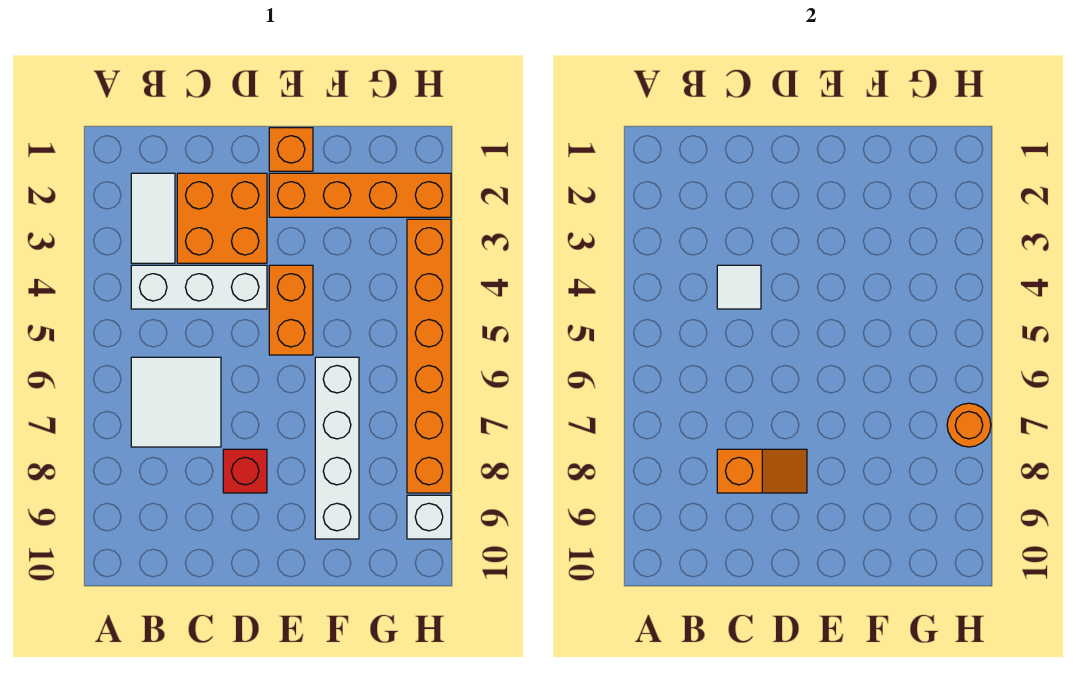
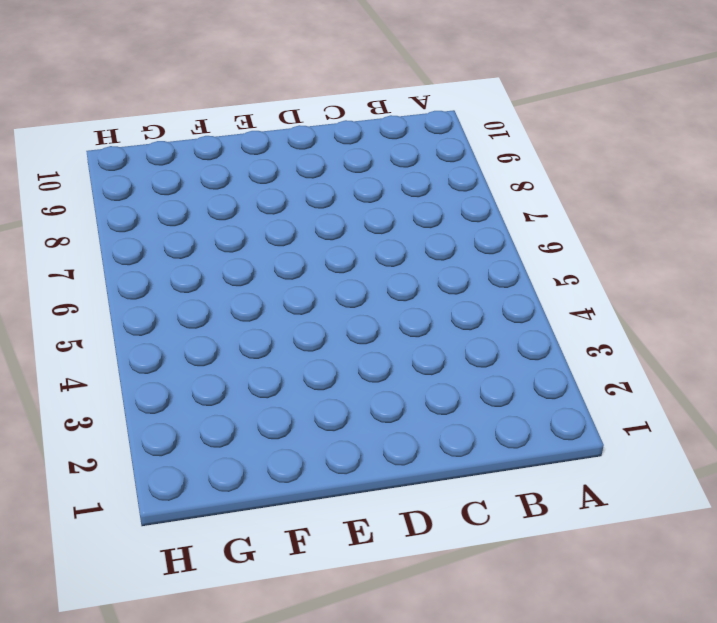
none -> white 1x2 tile [131,173,175,263]
none -> white 1x3 brick [131,265,267,309]
none -> white 2x2 tile [131,357,221,447]

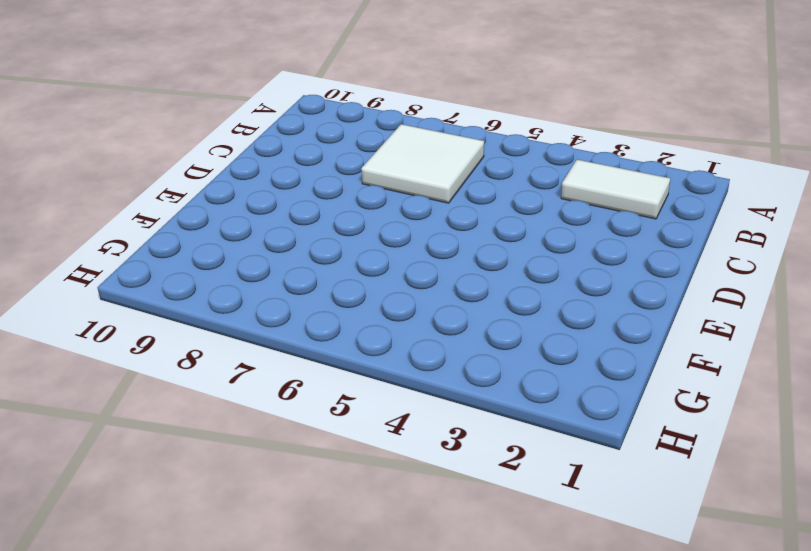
none -> white 1x3 brick [131,265,267,309]
none -> orange 2x2 brick [177,173,267,263]
none -> red 1x1 brick [223,449,267,493]

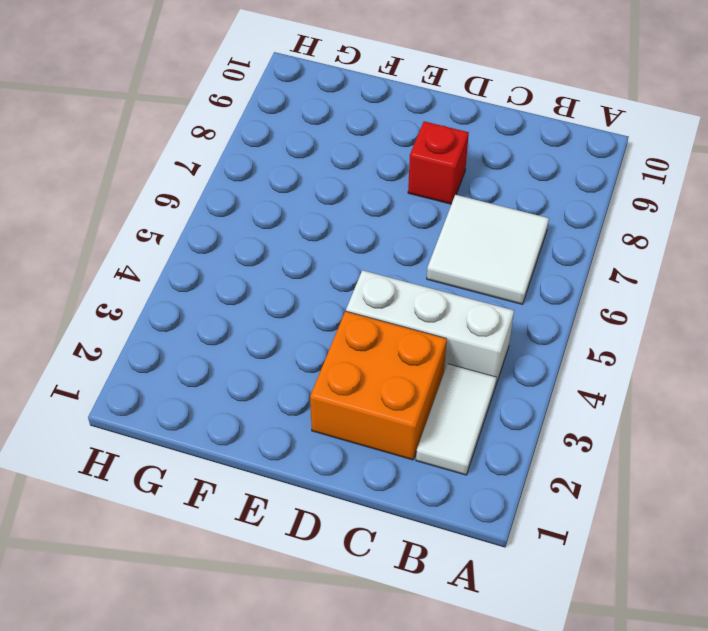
none -> orange 1x1 brick [269,128,313,171]
none -> orange 1x4 brick [269,173,451,217]
none -> orange 1x2 brick [269,265,313,355]

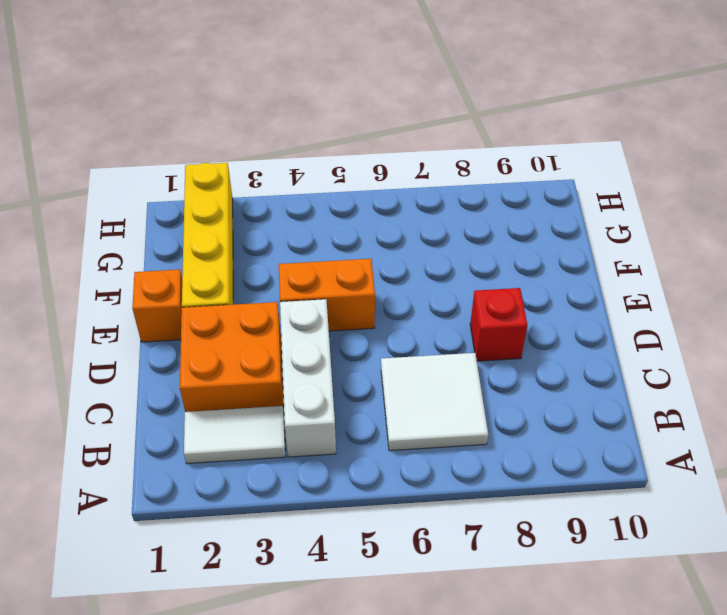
yellow 1x4 brick [182,163,233,308] -> orange 1x4 brick [269,173,451,217]
none -> white 1x4 brick [315,357,359,539]
none -> orange 1x6 brick [407,219,451,493]
none -> white 1x1 brick [407,495,451,539]

